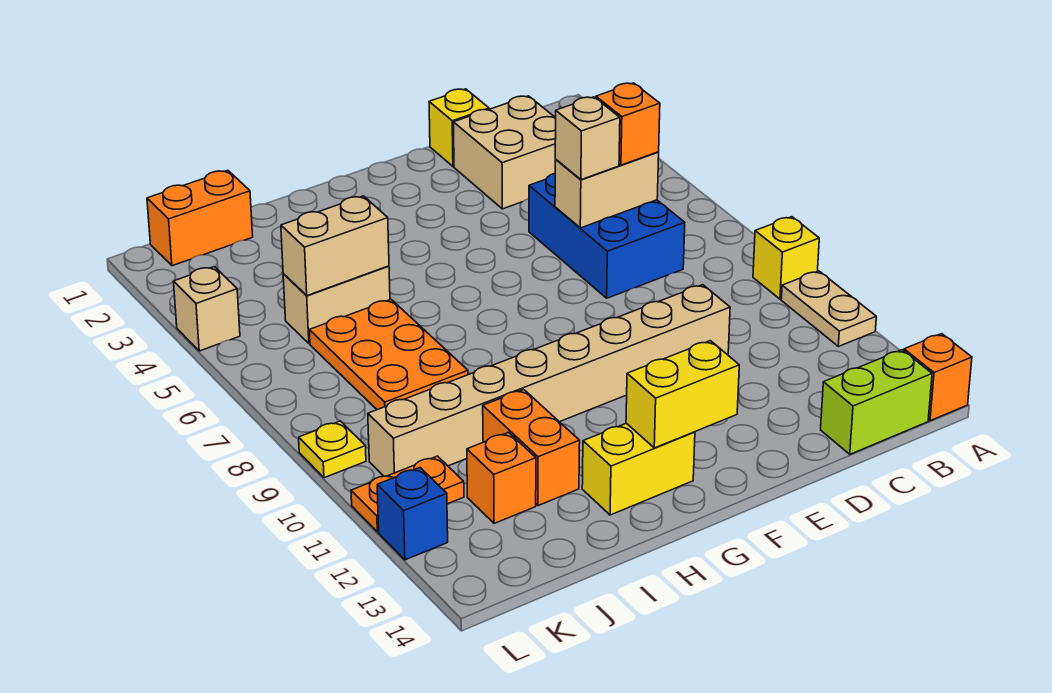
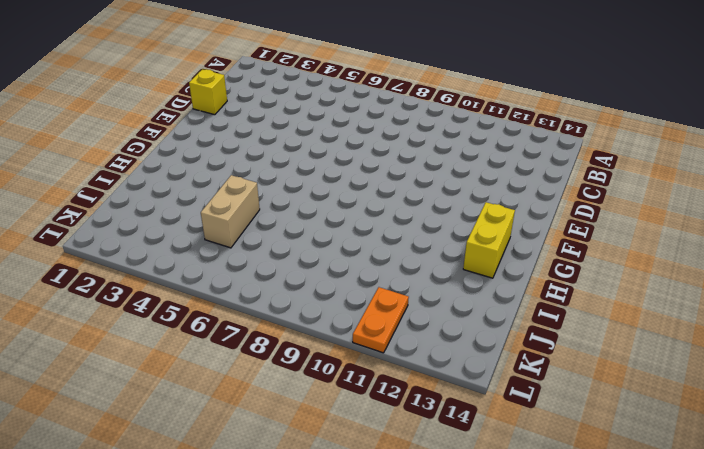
none -> yellow 1x1 brick [753,217,819,299]
none -> tan 1x2 plate [781,271,876,346]
none -> orange 1x1 brick [904,334,972,421]

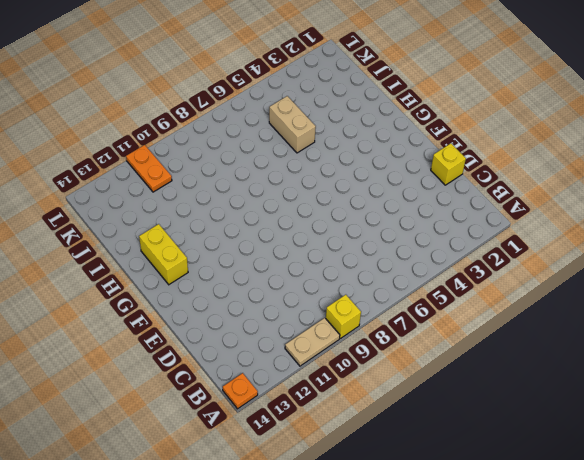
orange 1x1 plate [223,373,258,409] -> orange 1x1 brick [904,334,972,421]
none -> lime 1x2 brick [821,350,932,454]
none -> tan 2x2 brick [453,96,556,209]
none -> blue 2x3 brick [529,173,685,298]

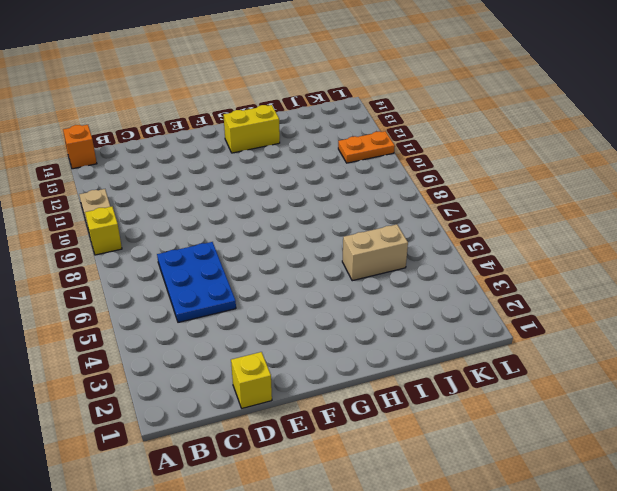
blue 2x3 plate [157,242,236,322] -> blue 2x3 brick [529,173,685,298]
none -> lime 1x2 brick [821,350,932,454]
none -> tan 2x2 brick [453,96,556,209]
none -> tan 1x8 brick [368,285,730,476]

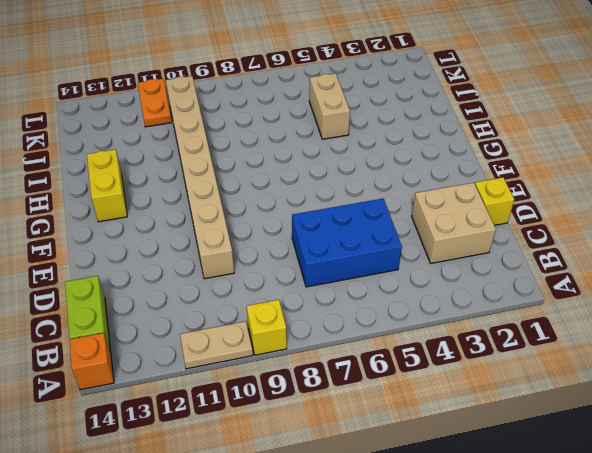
none -> orange 2x3 plate [309,300,468,410]
none -> orange 1x2 brick [483,389,580,506]
none -> orange 1x2 brick [147,170,253,266]

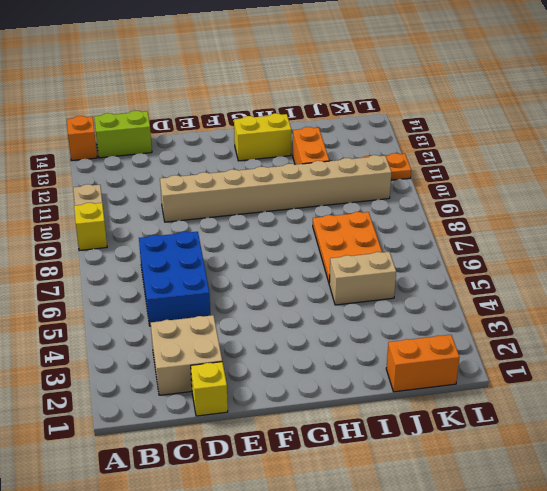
none -> orange 1x1 brick [467,432,536,523]
none -> tan 1x1 brick [174,267,240,351]
none -> yellow 1x1 plate [299,421,366,478]

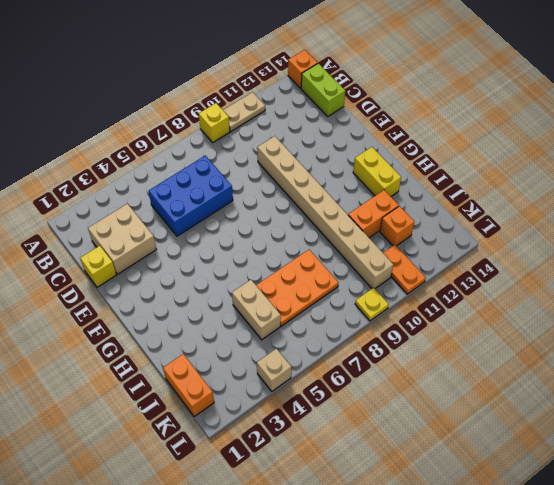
none -> blue 1x1 brick [377,468,448,560]
none -> tan 1x2 brick [555,152,659,228]
none -> yellow 1x2 brick [626,341,739,448]

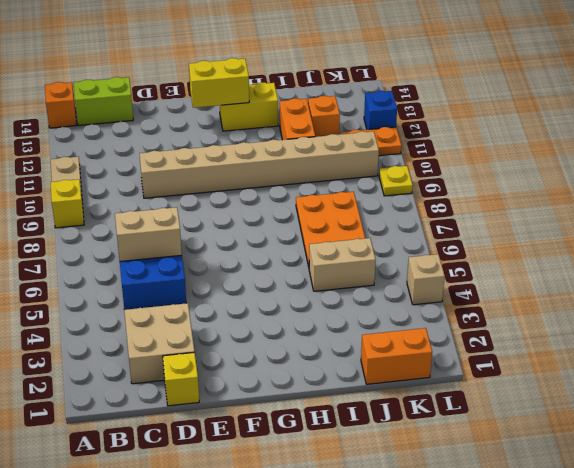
none -> tan 1x2 brick [281,196,389,296]
none -> orange 1x1 brick [596,83,660,165]
none -> tan 1x1 brick [555,97,620,180]

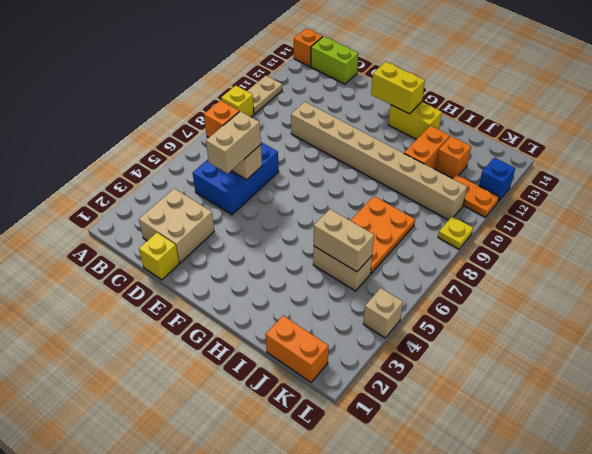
tan 1x2 brick [206,111,261,173] -> tan 1x1 brick [555,97,620,180]

